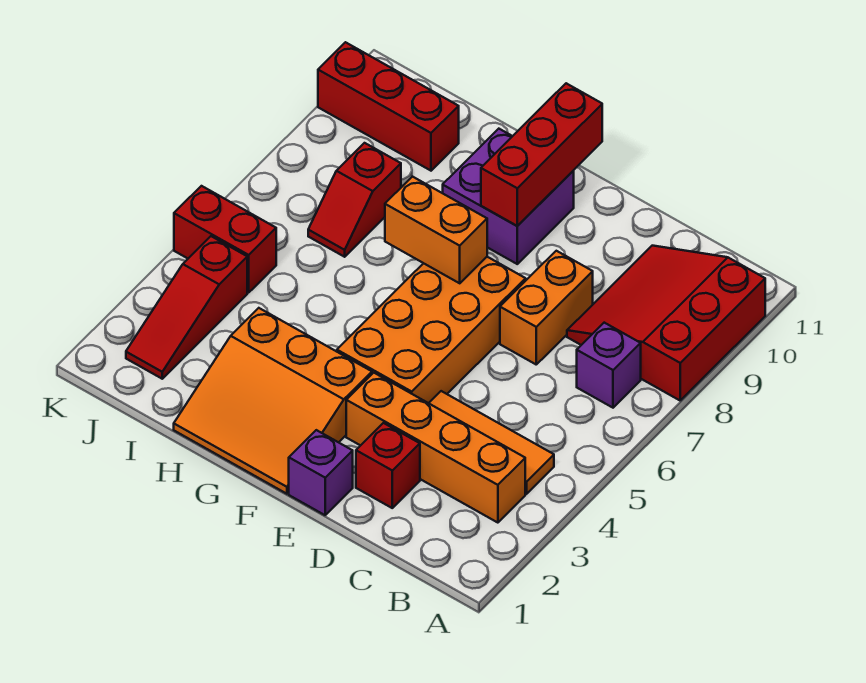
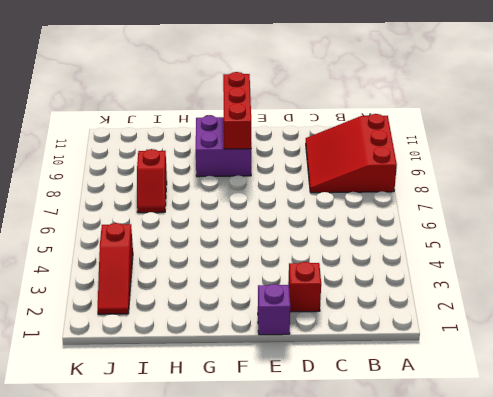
none -> orange 1x4 brick [346,373,525,523]
none -> orange 1x3 tile [429,391,554,494]
none -> purple 1x1 brick [577,323,641,408]

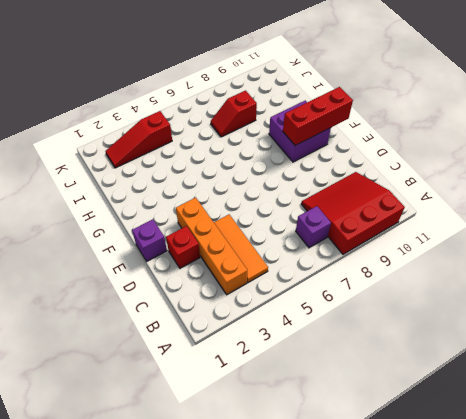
none -> orange 1x2 brick [500,251,593,364]
none -> orange 2x4 brick [337,257,526,403]
none -> orange 3x3 slope [174,308,372,494]

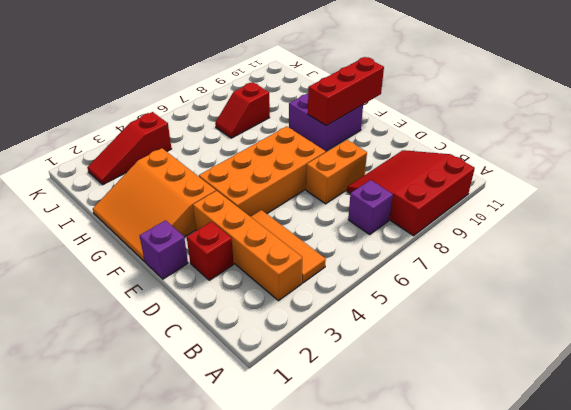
none -> red 1x3 brick [318,42,459,171]
none -> red 1x2 brick [174,186,276,293]
none -> orange 1x2 brick [385,177,487,283]

